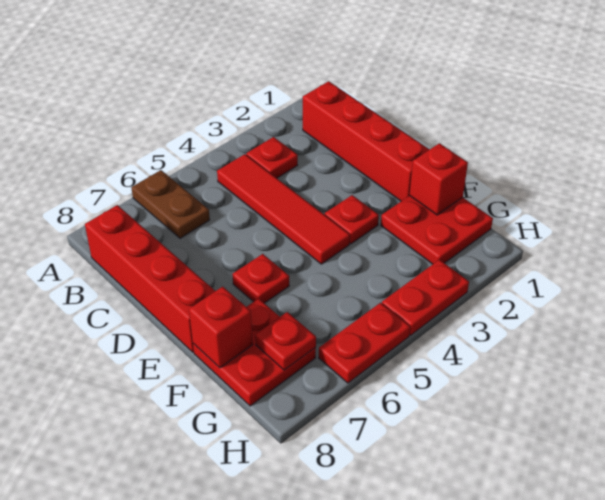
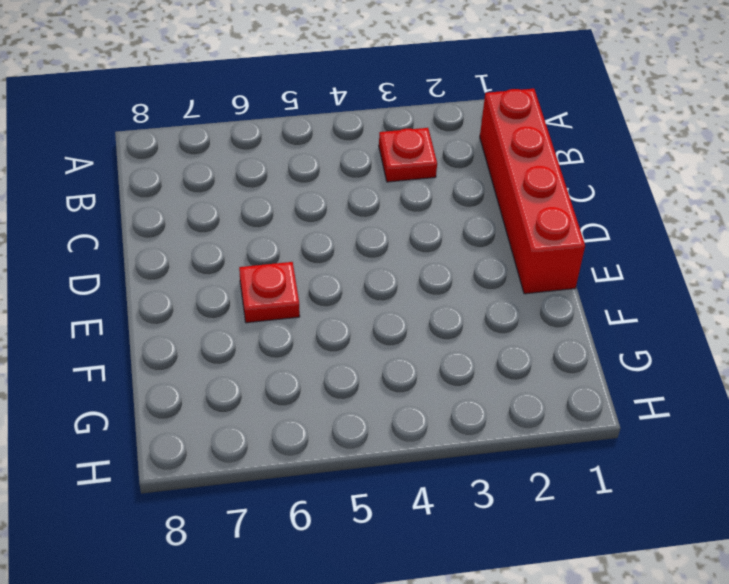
none -> brown 1x2 plate [131,170,210,238]
none -> red 1x4 tile [217,154,350,264]
none -> red 1x4 brick [85,205,215,352]

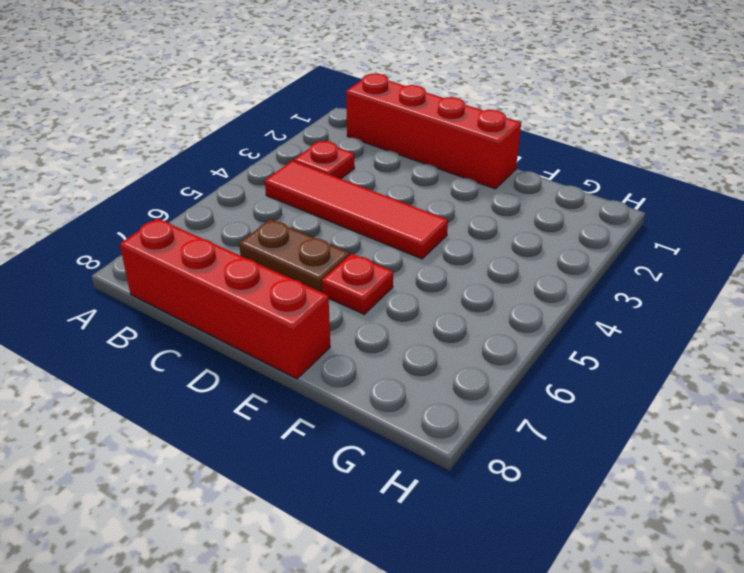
brown 1x2 plate [239,220,350,292] -> brown 1x2 plate moved to [131,170,210,238]
none -> red 1x1 plate [325,195,379,244]
none -> red 2x2 plate [381,196,493,264]
none -> red 2x2 plate [193,299,316,406]

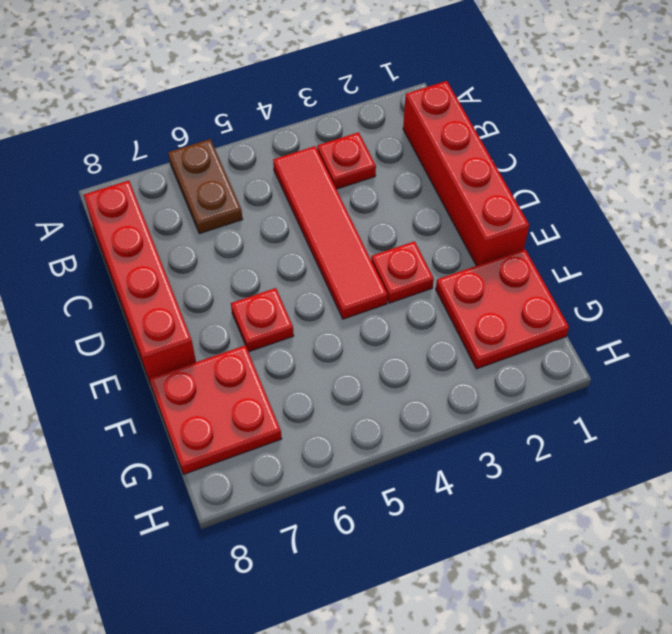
none -> red 1x2 plate [382,260,469,335]
none -> red 1x2 plate [319,303,410,383]
none -> red 1x1 brick [410,143,468,215]

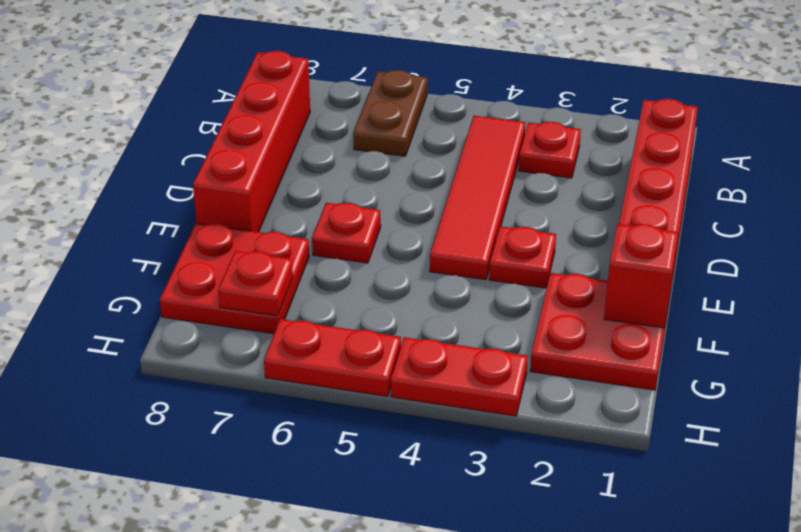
none -> red 1x1 brick [189,287,253,368]

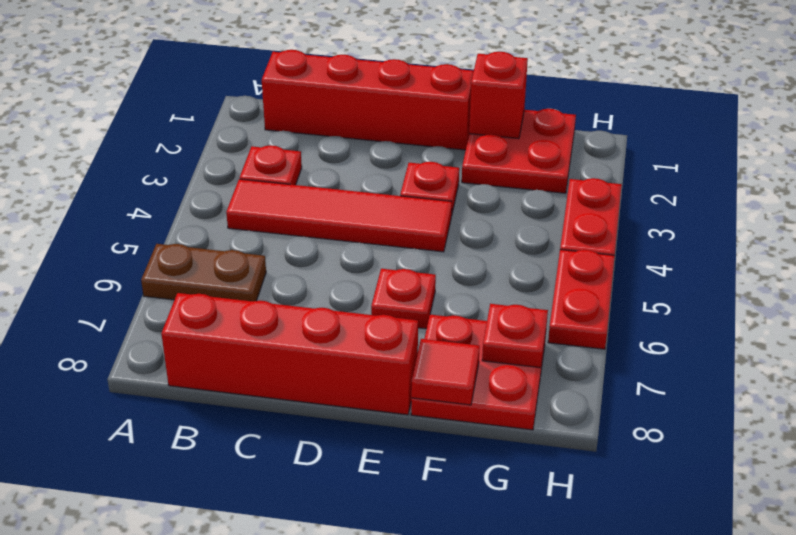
red 1x1 tile [411,339,480,405] -> red 1x1 brick [189,287,253,368]

